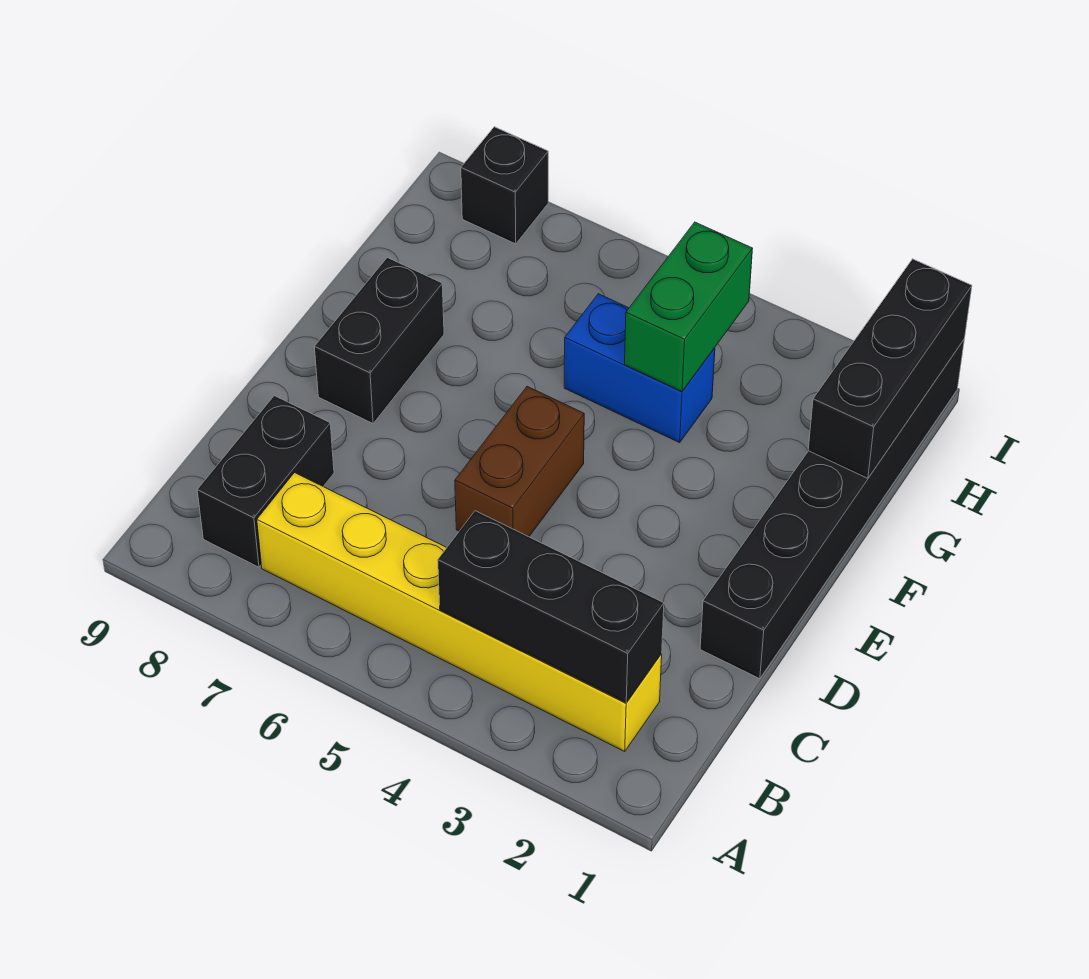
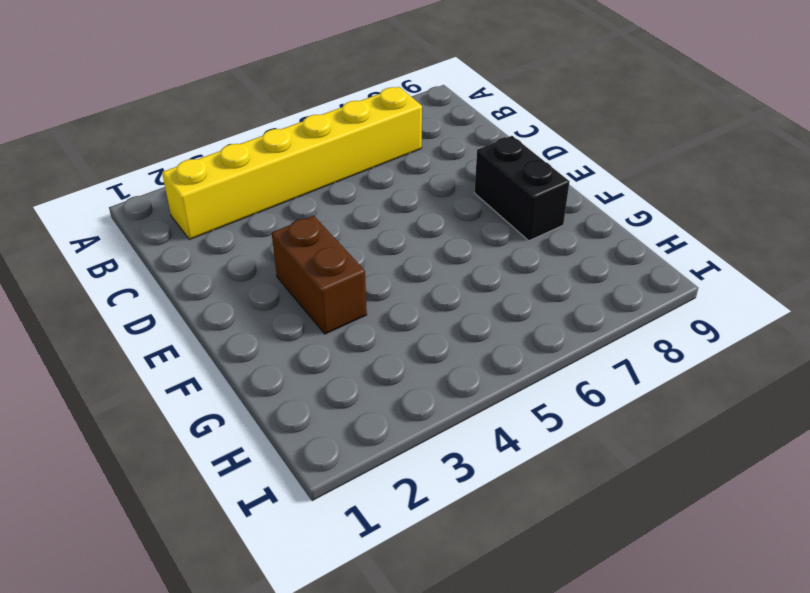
brown 1x2 brick [272,216,367,334] -> brown 1x2 brick moved to [455,387,584,537]
none -> black 1x2 brick [197,396,334,567]
none -> black 1x6 brick [700,340,964,679]

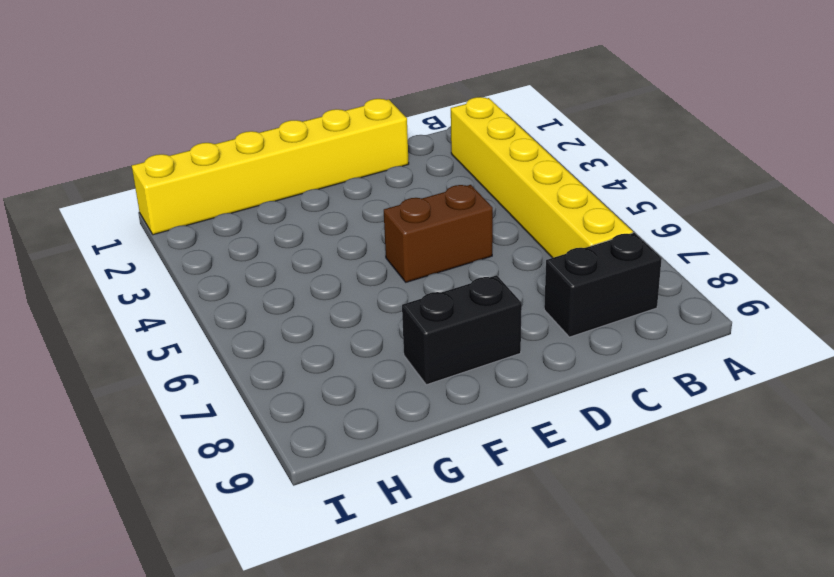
yellow 1x6 brick [132,99,409,235] -> black 1x6 brick [700,340,964,679]
none -> blue 1x2 brick [564,294,715,443]
none -> black 1x1 brick [461,127,548,244]

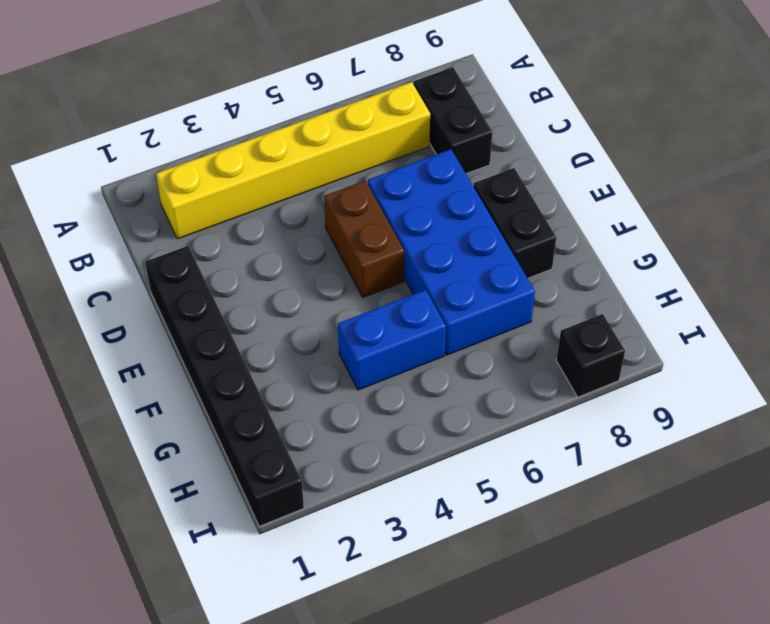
blue 2x4 brick [368,149,535,355] -> none
none -> black 1x3 brick [438,511,664,703]
none -> black 1x3 brick [808,259,972,478]

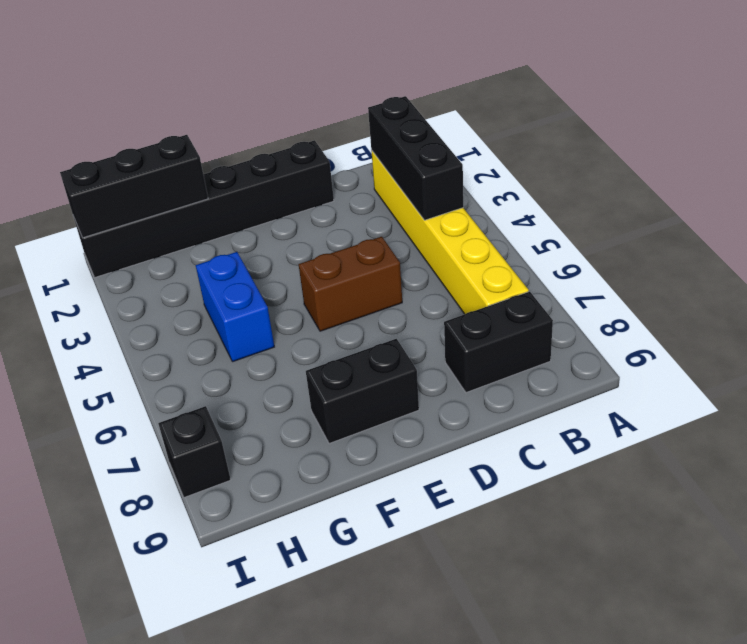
none -> green 1x2 brick [625,222,753,391]

